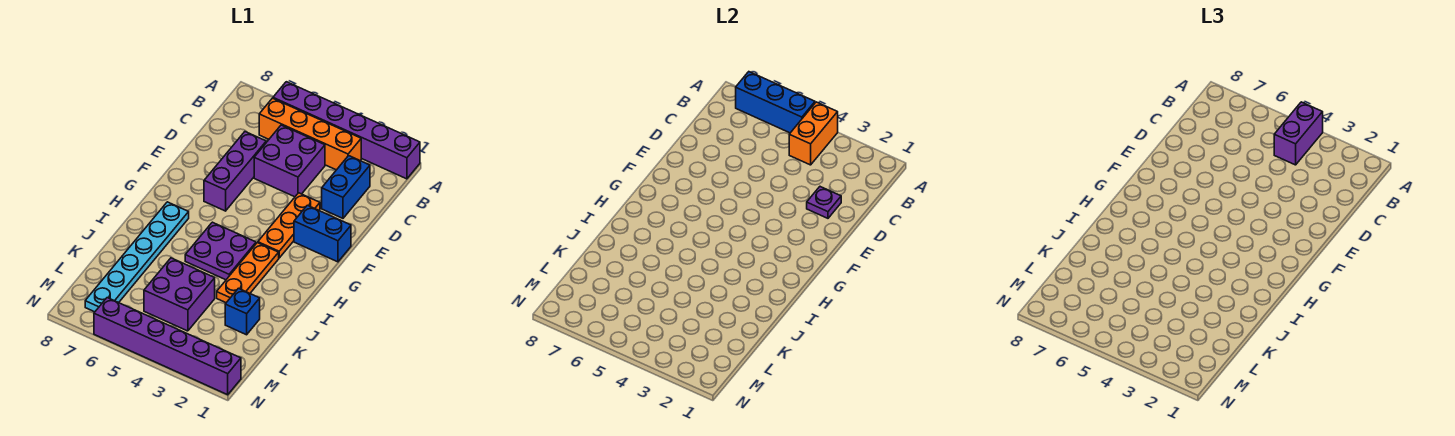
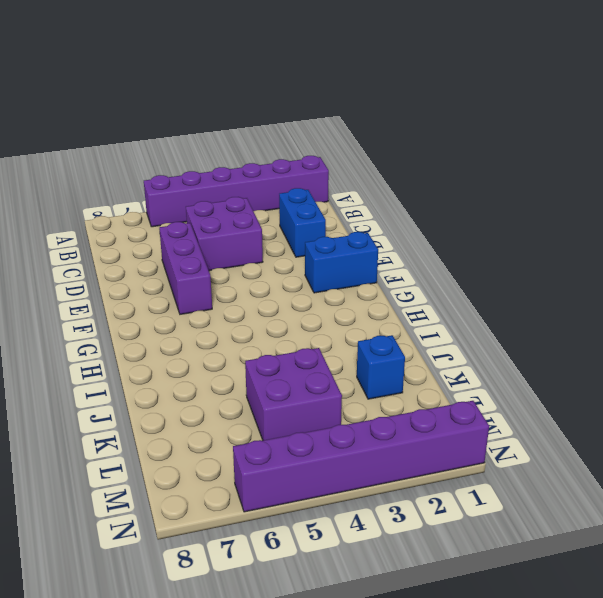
none -> orange 1x4 brick [259,98,361,170]
none -> orange 1x3 plate [258,193,320,258]
none -> orange 1x3 plate [217,243,279,303]

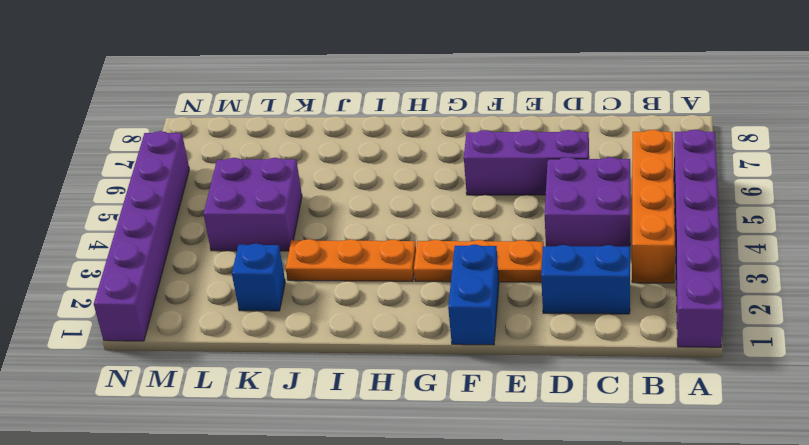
none -> purple 2x2 plate [185,222,256,280]
none -> cyan 1x6 plate [85,202,189,312]
none -> orange 1x2 brick [789,102,838,165]

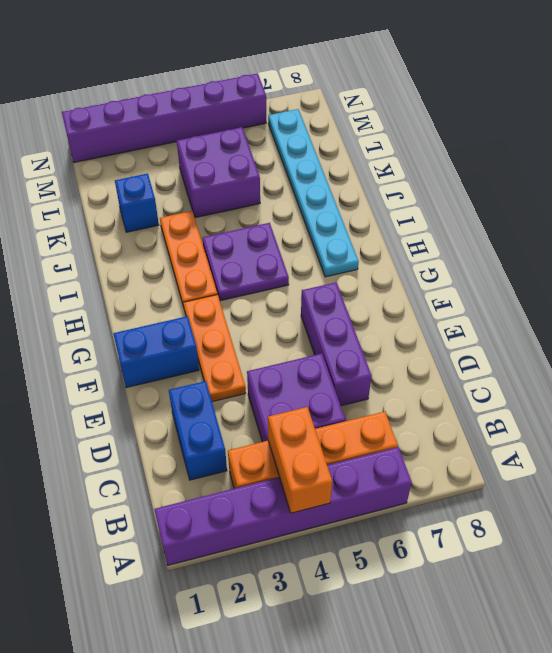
none -> blue 1x3 brick [736,72,815,133]
none -> purple 1x1 plate [807,187,841,218]
none -> purple 1x2 brick [1274,102,1323,165]

